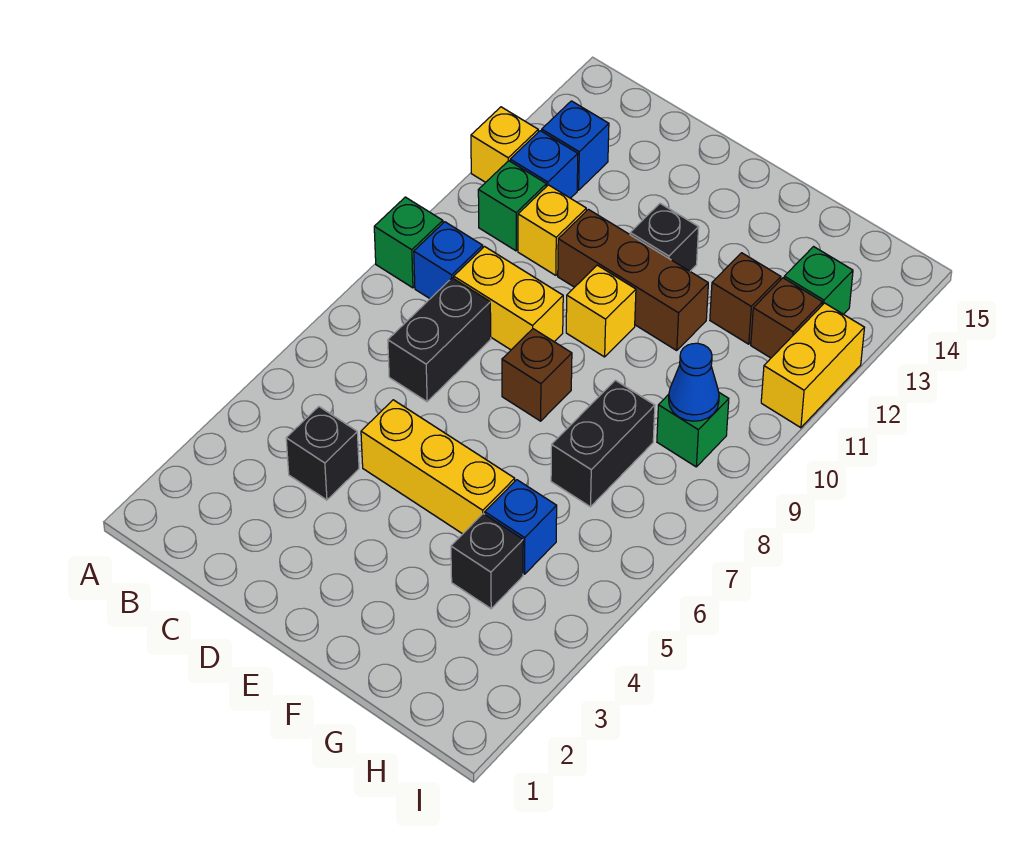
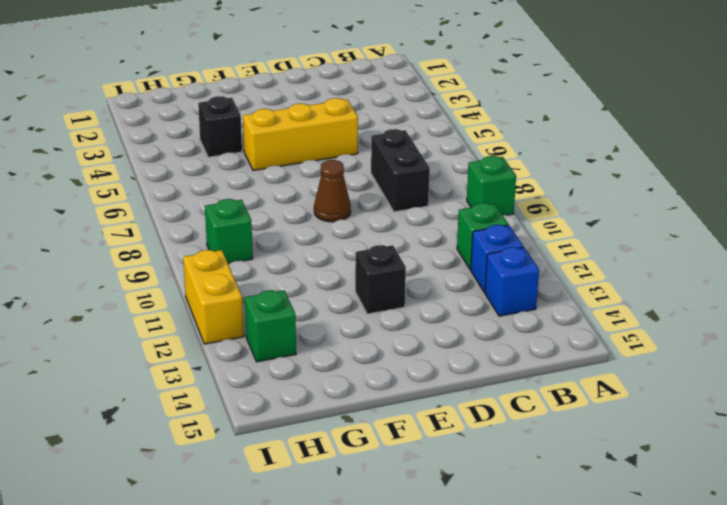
brown 1x1 cone [314,160,351,222] -> brown 1x1 brick [502,329,572,421]
none -> yellow 1x1 brick [471,107,538,182]
none -> blue 1x1 brick [414,222,483,299]
none -> black 1x1 brick [286,407,359,500]

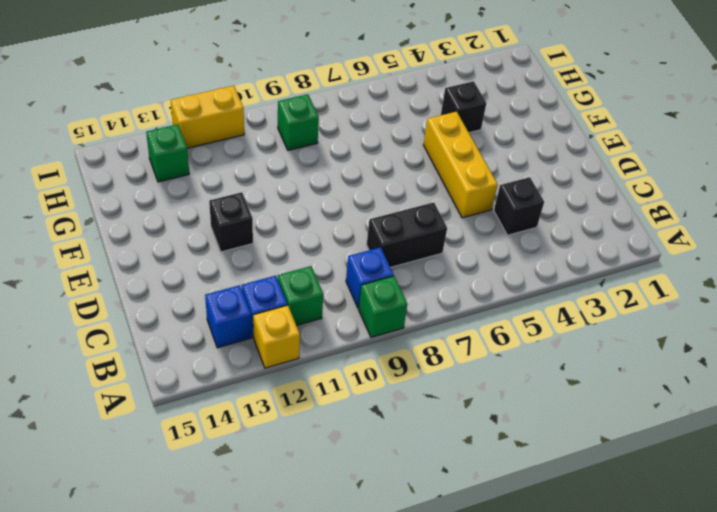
none -> yellow 1x2 brick [454,247,563,350]
none -> yellow 1x1 brick [518,185,586,275]
none -> brown 1x3 brick [558,209,708,350]

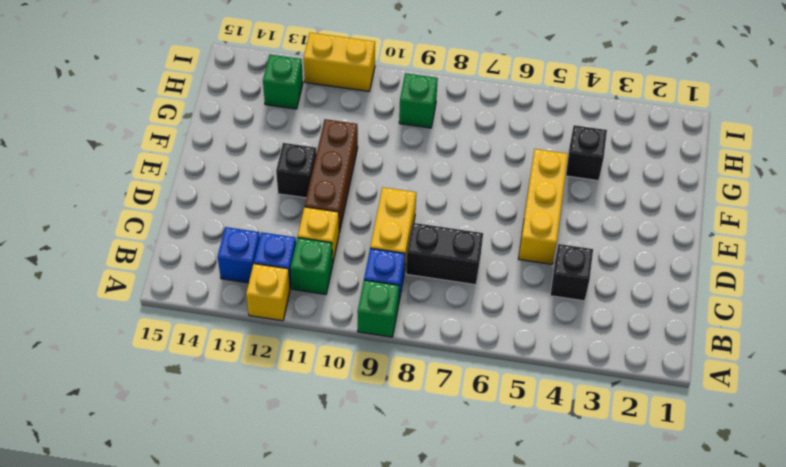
none -> brown 1x1 brick [502,329,572,421]
none -> yellow 1x1 brick [566,265,636,357]
none -> blue 1x1 brick [485,480,557,574]

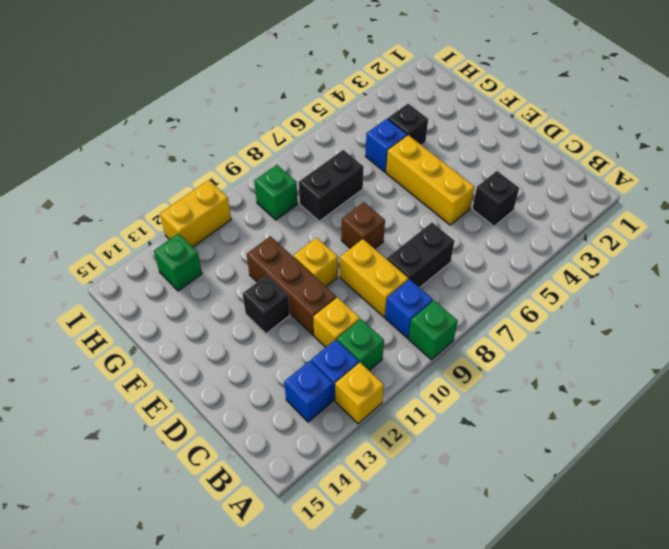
none -> brown 1x1 brick [710,253,781,344]
none -> brown 1x1 brick [751,278,822,358]
none -> blue 1x1 cone [669,343,719,421]

